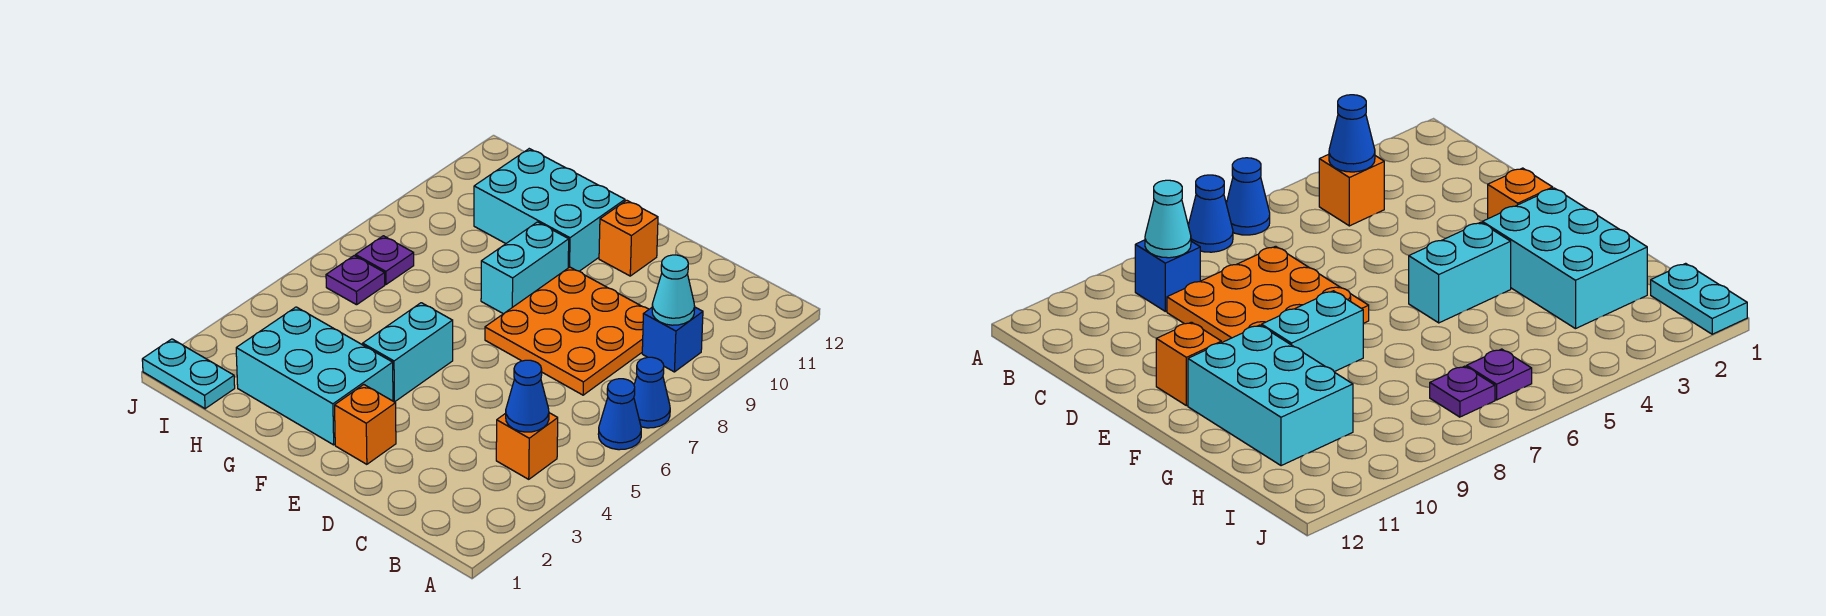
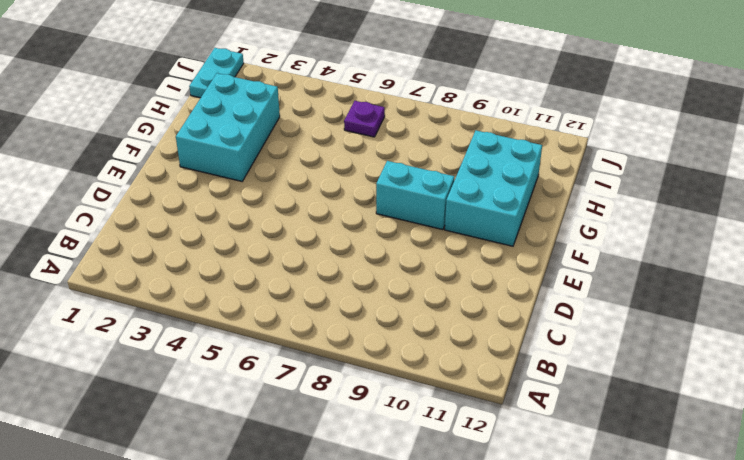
none -> blue 1x1 cone [598,379,641,450]
none -> blue 1x1 cone [634,357,670,428]
none -> orange 1x1 brick [496,413,558,479]

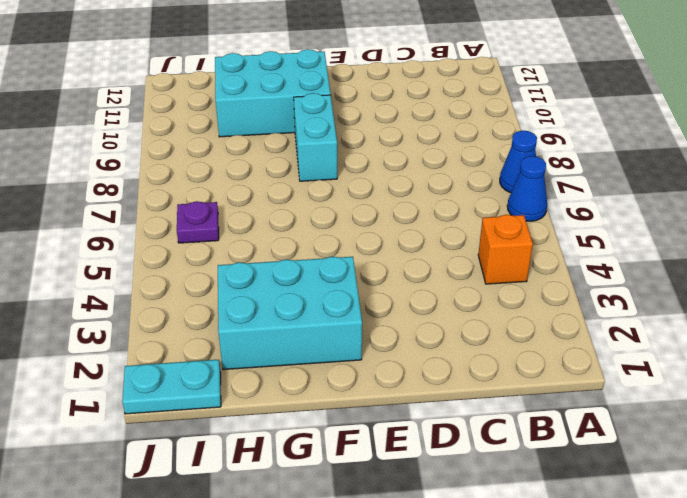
none -> blue 1x1 brick [642,307,703,372]
none -> orange 3x3 plate [485,267,649,395]
none -> orange 1x1 brick [335,385,396,464]

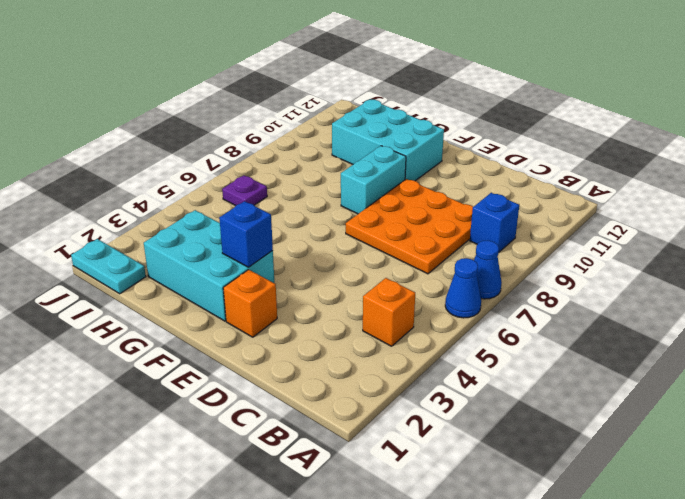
blue 1x1 brick [219,201,273,267] -> none
none -> orange 1x1 brick [599,200,658,276]
none -> cyan 1x2 brick [363,303,453,402]
none -> purple 1x1 plate [356,236,414,284]

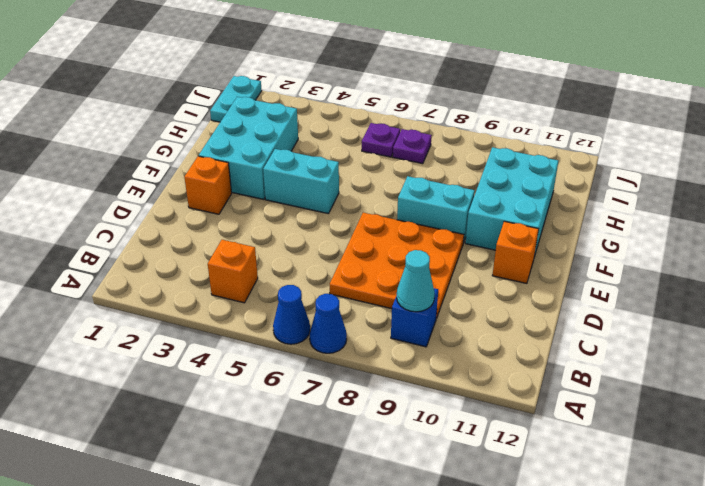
none -> blue 1x1 cone [506,360,549,432]

